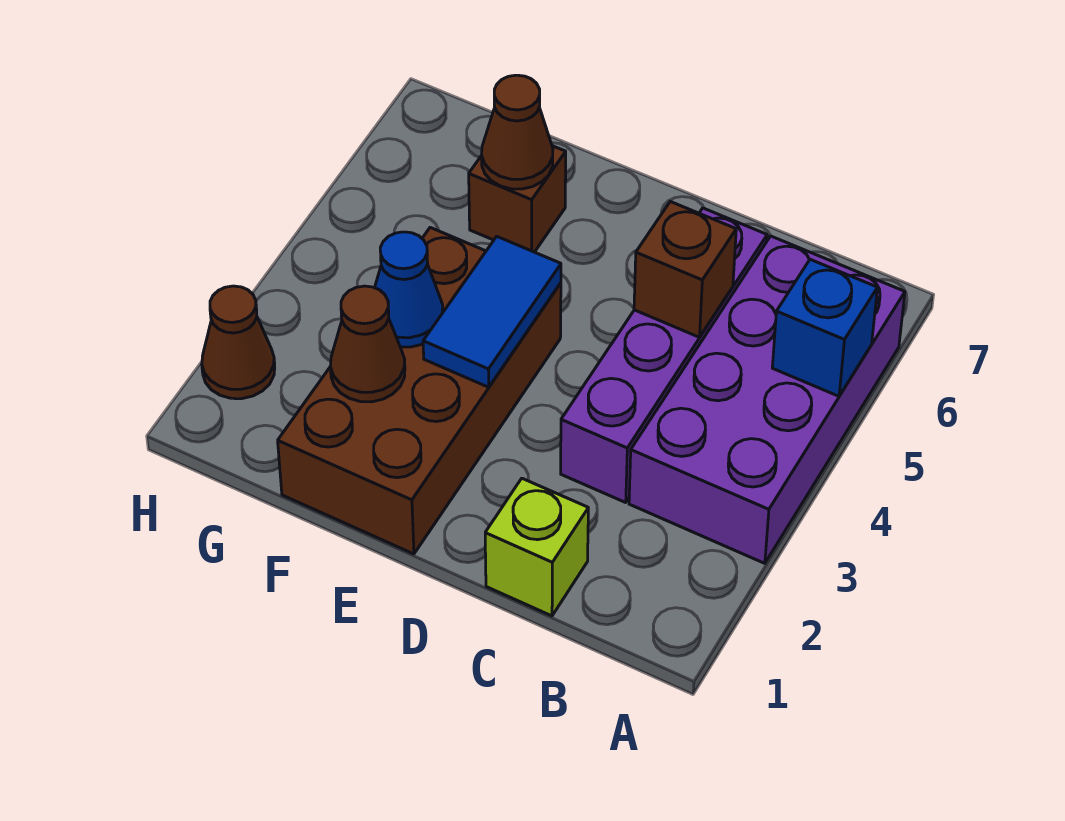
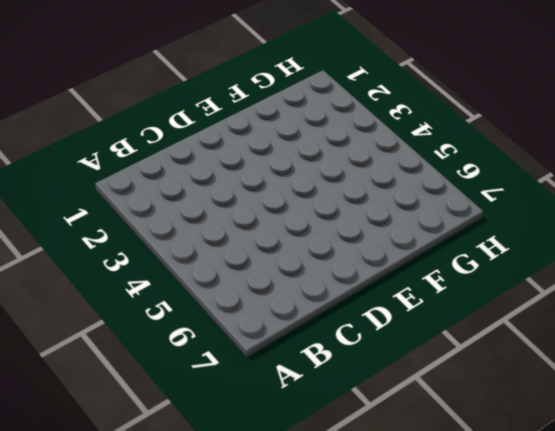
none -> purple 2x4 brick [629,236,905,563]
none -> lime 1x1 brick [485,478,588,616]
none -> purple 1x4 brick [561,208,767,502]

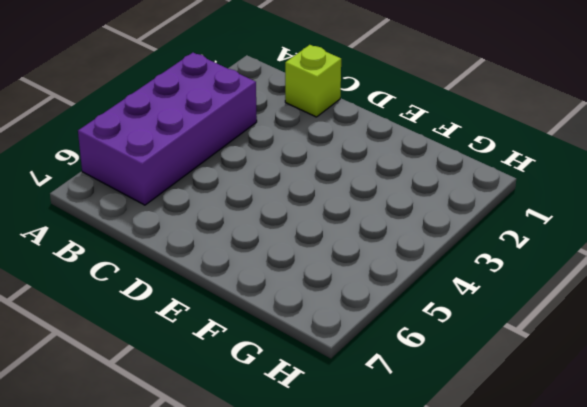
none -> purple 1x4 brick [561,208,767,502]
none -> brown 2x4 brick [278,228,561,554]
none -> brown 1x1 brick [469,146,566,252]

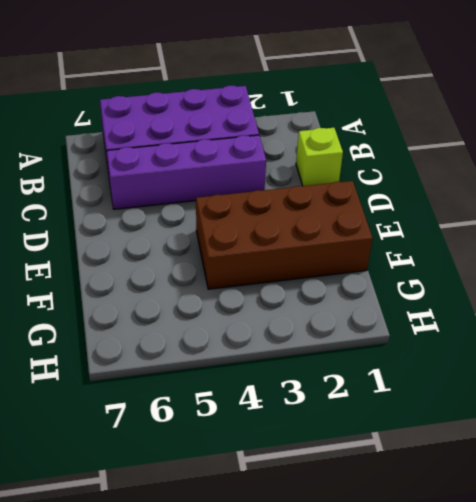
none -> brown 1x1 brick [469,146,566,252]
none -> brown 1x1 cone [202,286,275,399]
none -> blue 1x1 brick [772,259,877,396]

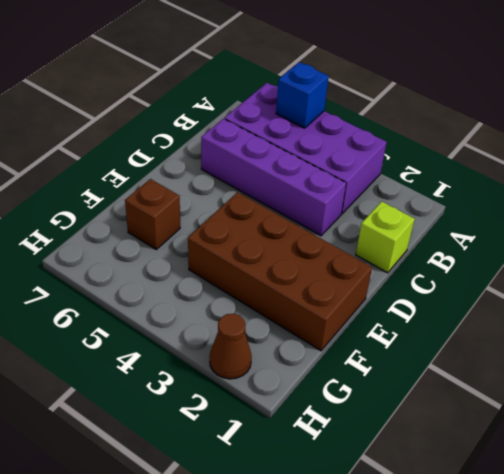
none -> brown 1x1 brick [634,202,736,337]
none -> blue 1x2 tile [423,237,561,387]
none -> brown 1x1 cone [330,286,405,402]

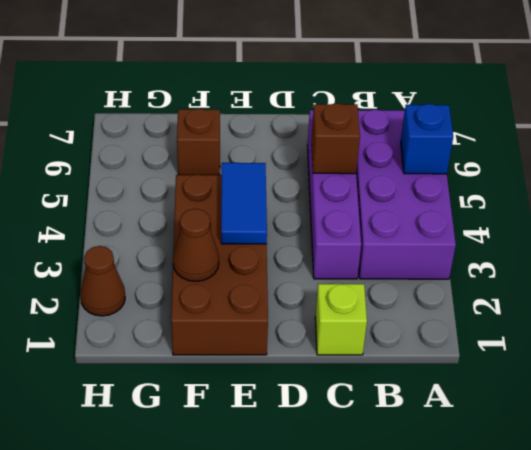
none -> blue 1x1 cone [375,232,443,347]
none -> brown 1x1 cone [482,75,553,189]

